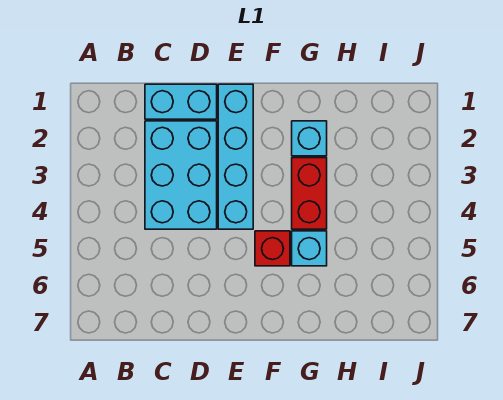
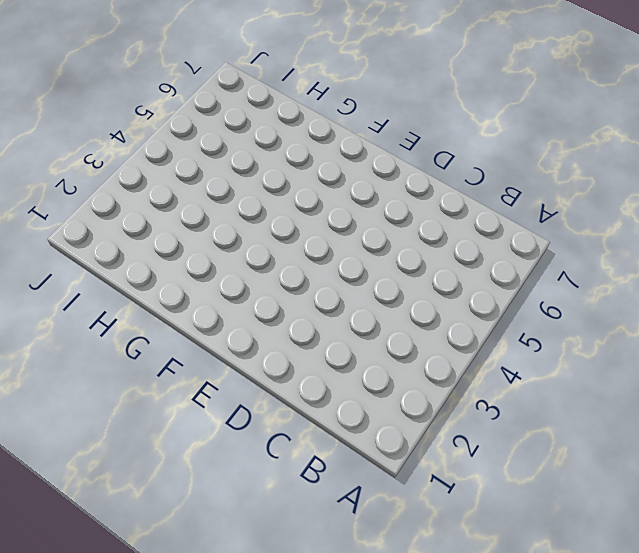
none -> cyan 1x2 brick [145,84,217,119]
none -> cyan 2x3 brick [145,121,217,229]

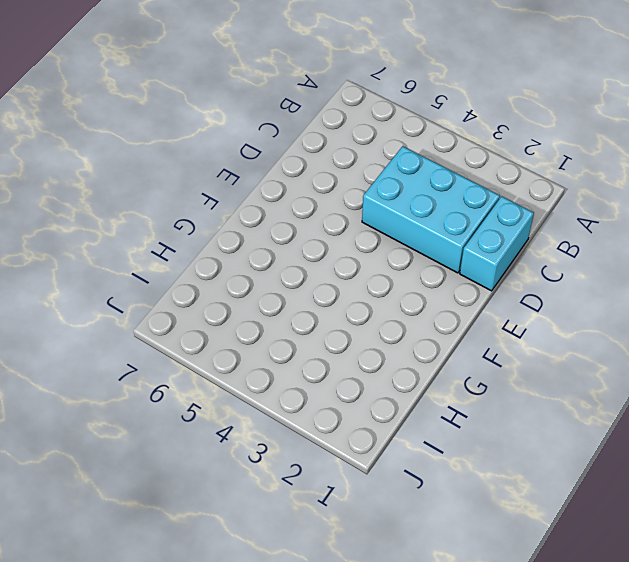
none -> cyan 1x4 brick [218,84,253,229]
none -> red 1x1 brick [255,231,290,266]

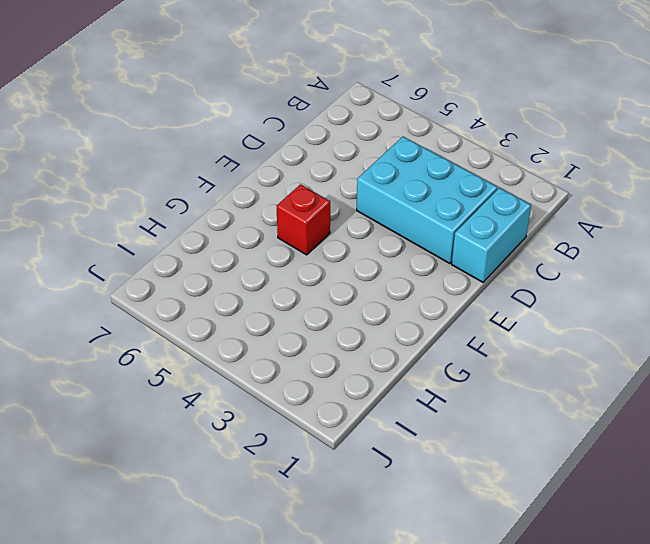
none -> cyan 1x4 brick [218,84,253,229]
none -> cyan 1x1 brick [292,121,327,156]

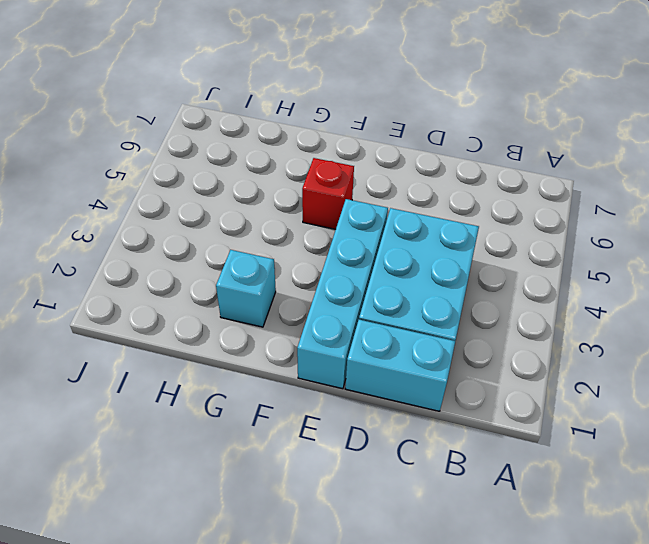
none -> red 1x2 brick [292,158,327,229]
none -> cyan 1x1 brick [292,231,327,266]

